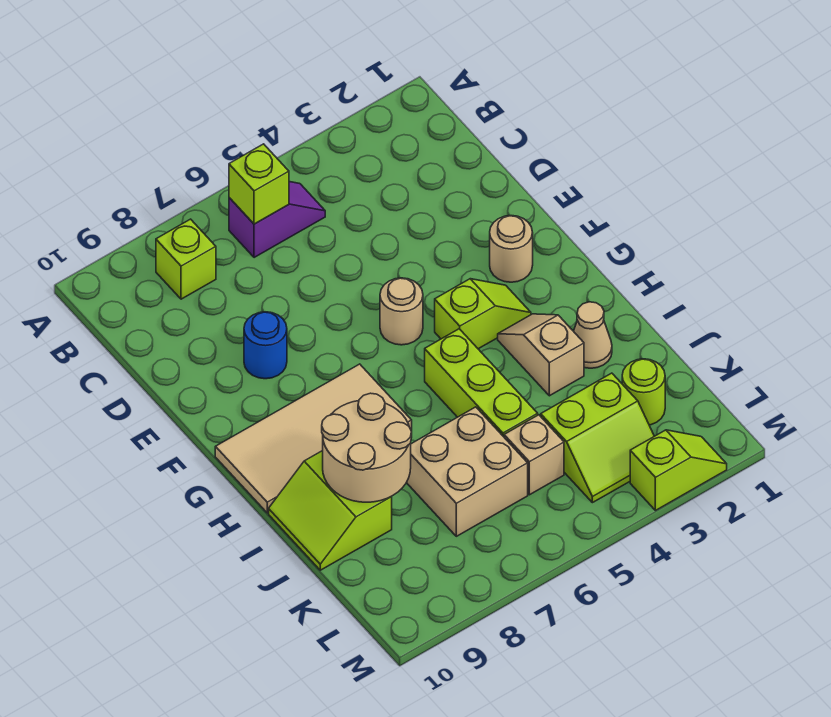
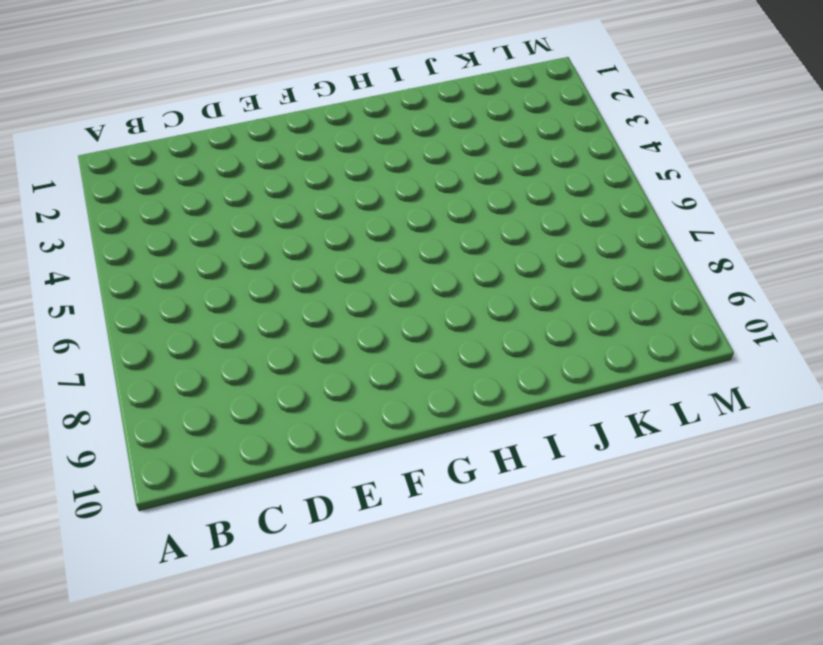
none -> purple 1x2 slope [229,182,325,258]
none -> lime 1x1 brick [156,219,216,299]
none -> blue 1x1 round brick [244,312,287,379]

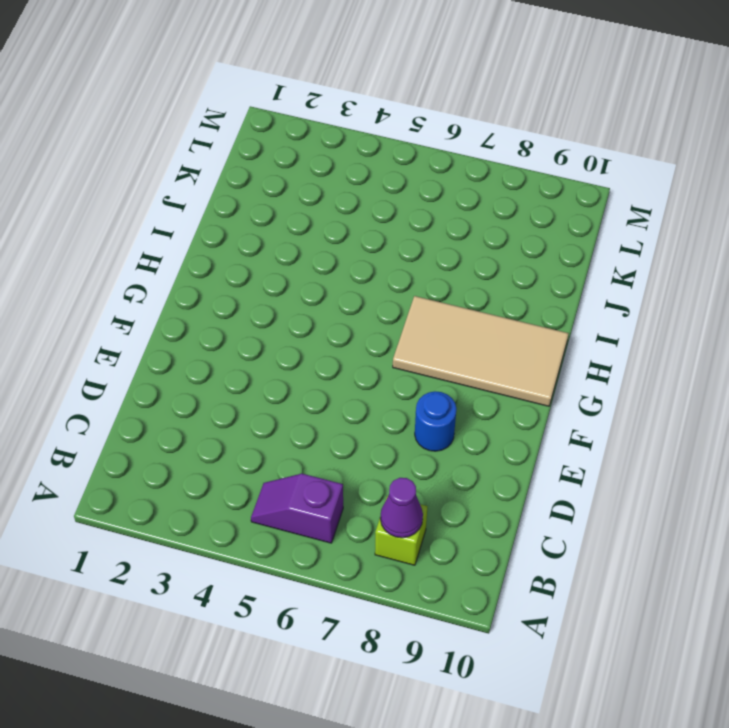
purple 1x1 cone [380,478,423,538] -> none
none -> tan 1x1 round brick [490,216,533,282]
none -> tan 1x1 round brick [380,278,423,345]
none -> lime 1x2 slope [435,279,531,349]

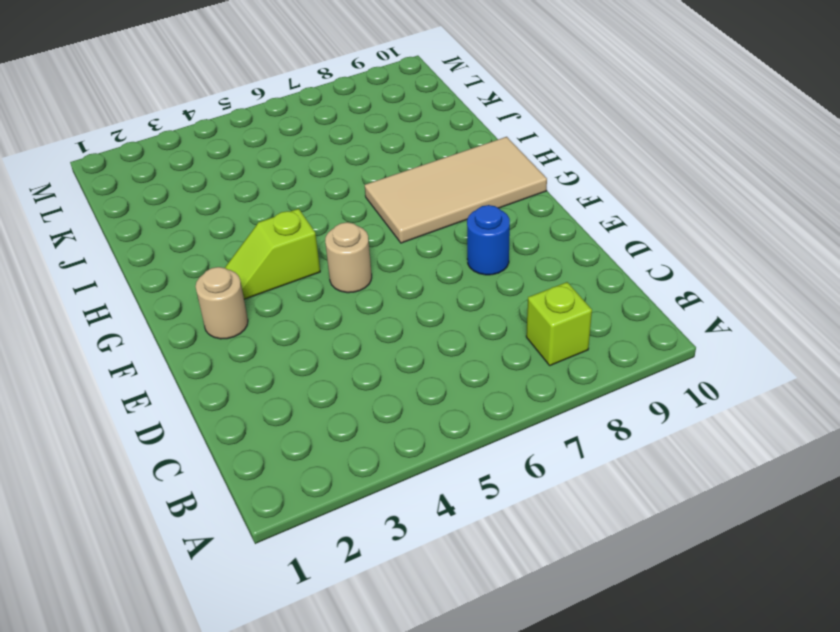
none -> purple 1x2 slope [229,182,325,258]
none -> tan 1x2 slope [498,314,584,396]
none -> lime 1x3 brick [425,329,538,437]

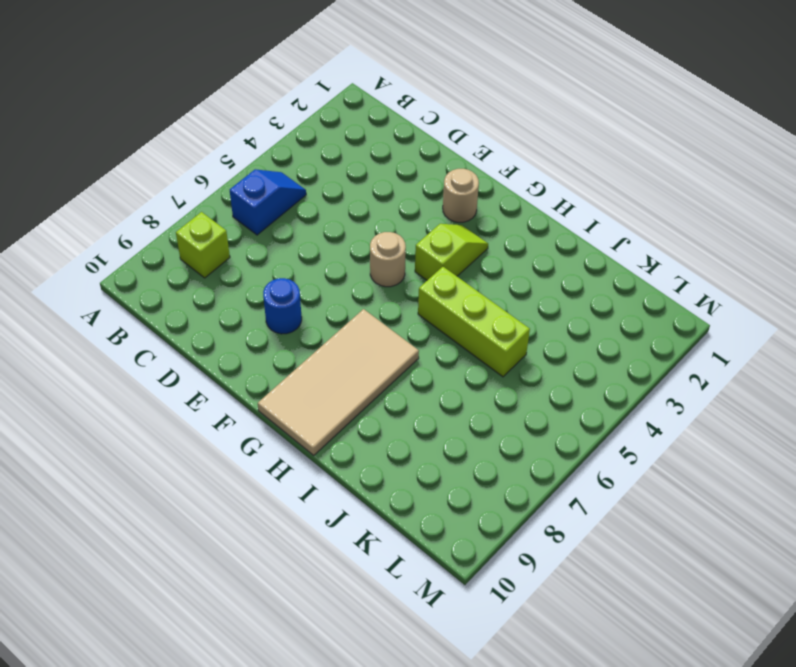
blue 1x2 slope [230,169,306,235] -> purple 1x2 slope [229,182,325,258]
none -> tan 1x2 slope [498,314,584,396]
none -> tan 1x1 cone [574,302,612,368]
none -> lime 2x2 slope [269,451,392,570]

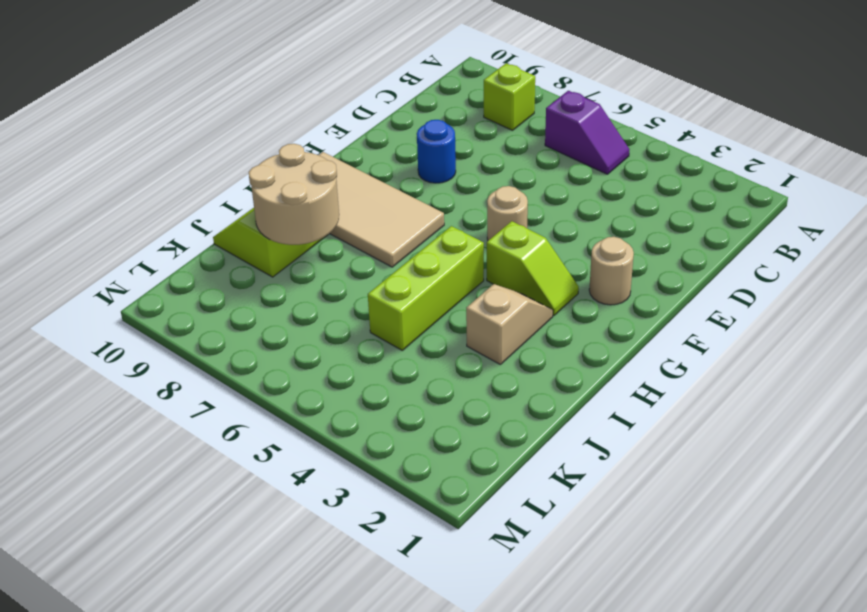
none -> tan 1x1 cone [574,302,612,368]
none -> tan 2x2 brick [406,407,528,536]
none -> lime 1x1 round brick [622,359,665,425]

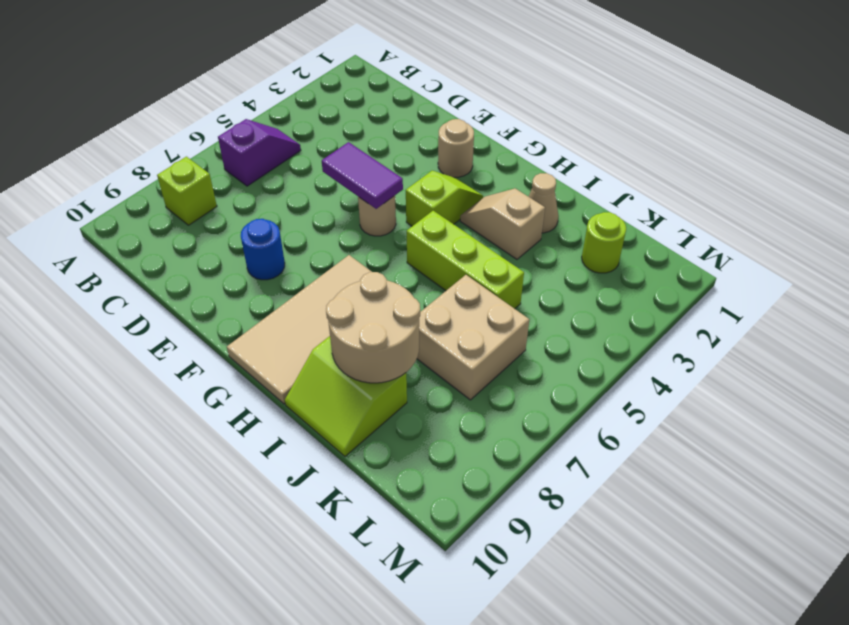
purple 1x2 tile [322,142,403,209] -> none
none -> lime 2x2 slope [541,373,654,503]
none -> tan 1x1 brick [504,415,564,495]
none -> lime 1x2 slope [630,430,727,511]

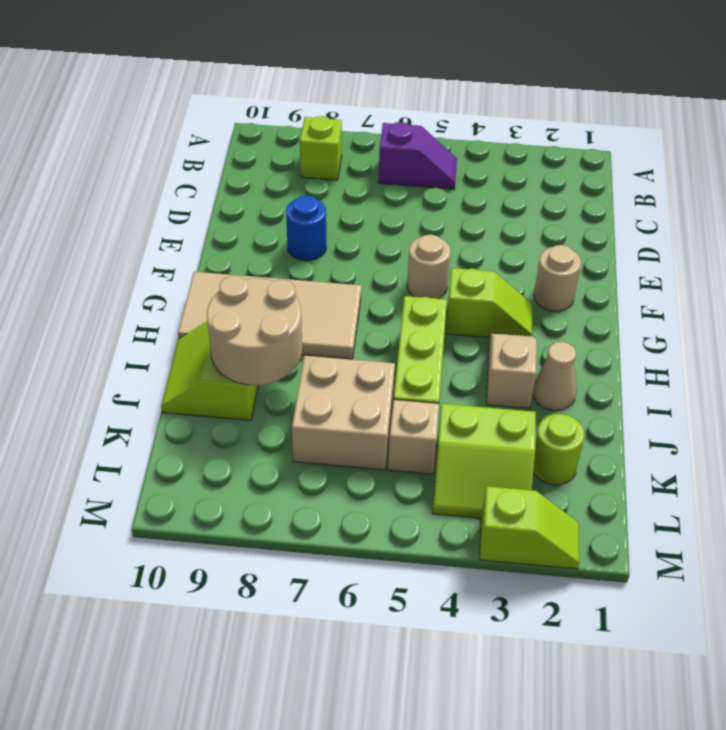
none -> lime 1x1 brick [229,144,289,224]

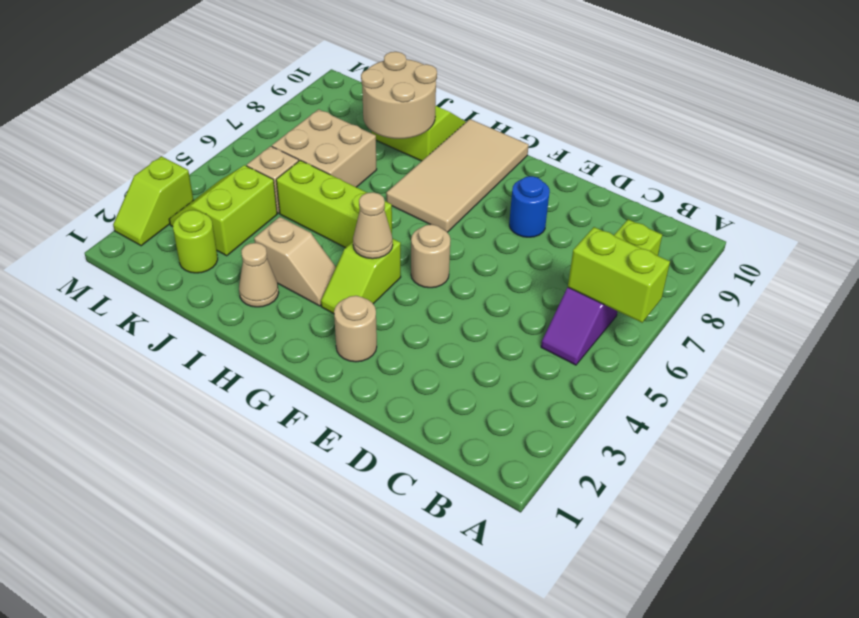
lime 1x2 brick [568,227,670,323] -> lime 1x1 brick [229,144,289,224]
tan 1x1 cone [353,192,393,259] -> none

